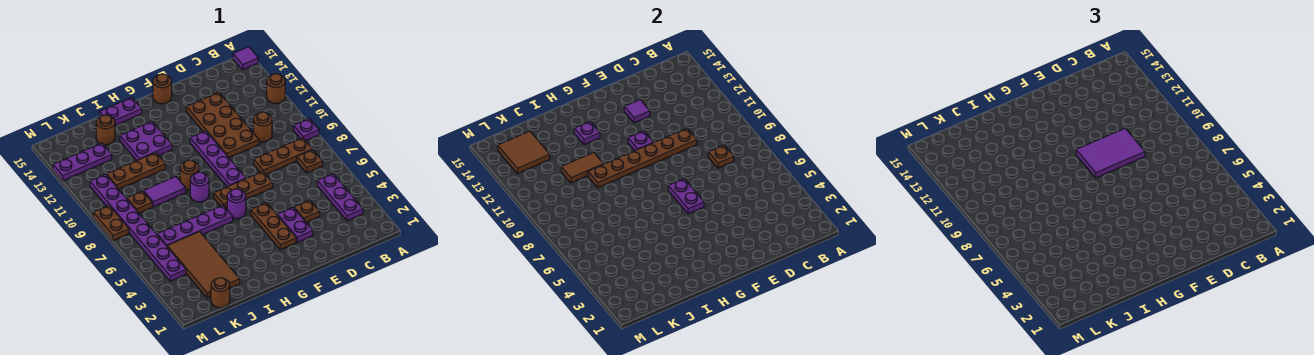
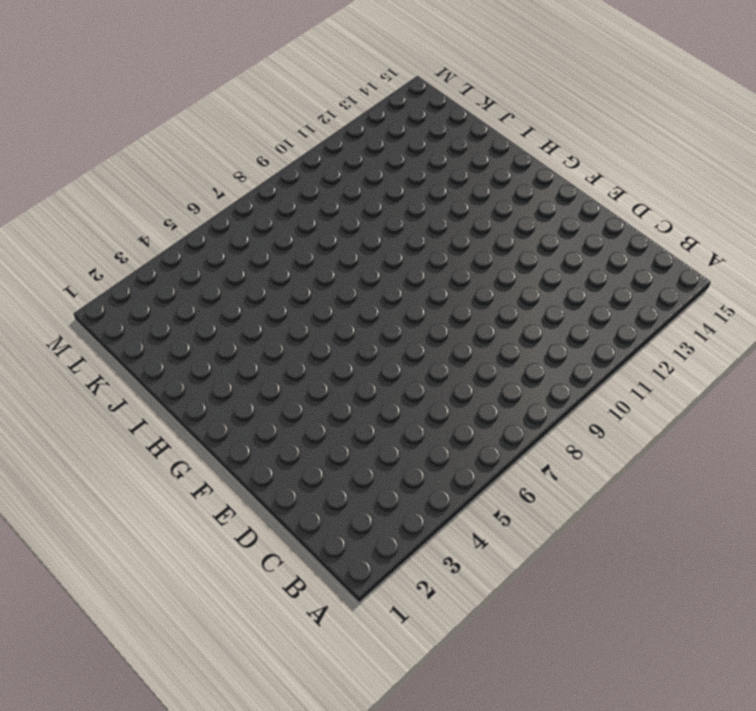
none -> purple 1x1 plate [294,118,319,141]
none -> brown 1x1 round brick [267,74,285,103]
none -> purple 1x1 tile [233,47,258,70]
none -> purple 1x3 plate [317,174,363,221]

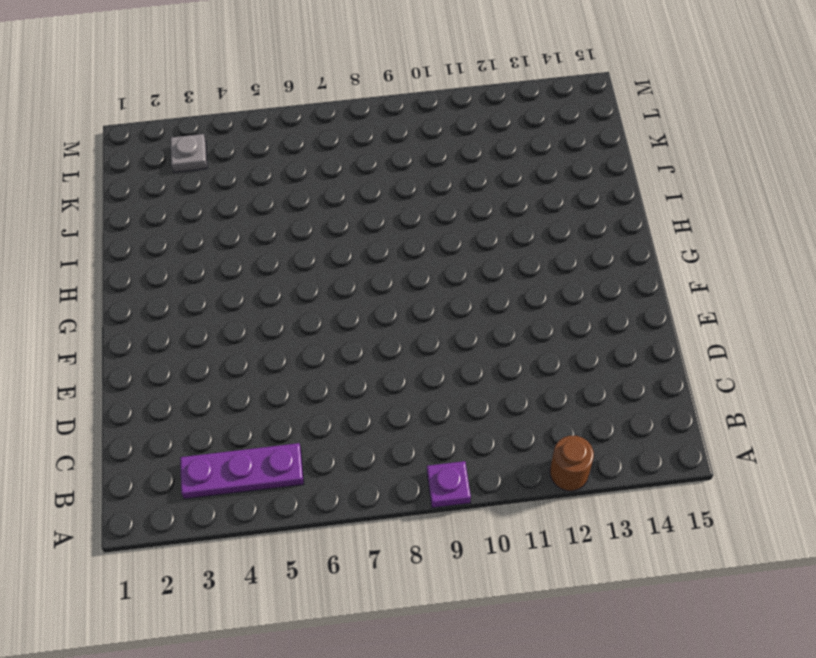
grey 1x1 plate [171,134,207,172] -> none
none -> purple 1x1 tile [233,47,258,70]
none -> brown 1x1 plate [297,150,323,173]
none -> brown 1x3 plate [254,138,312,174]
none -> brown 1x1 round brick [254,112,272,142]

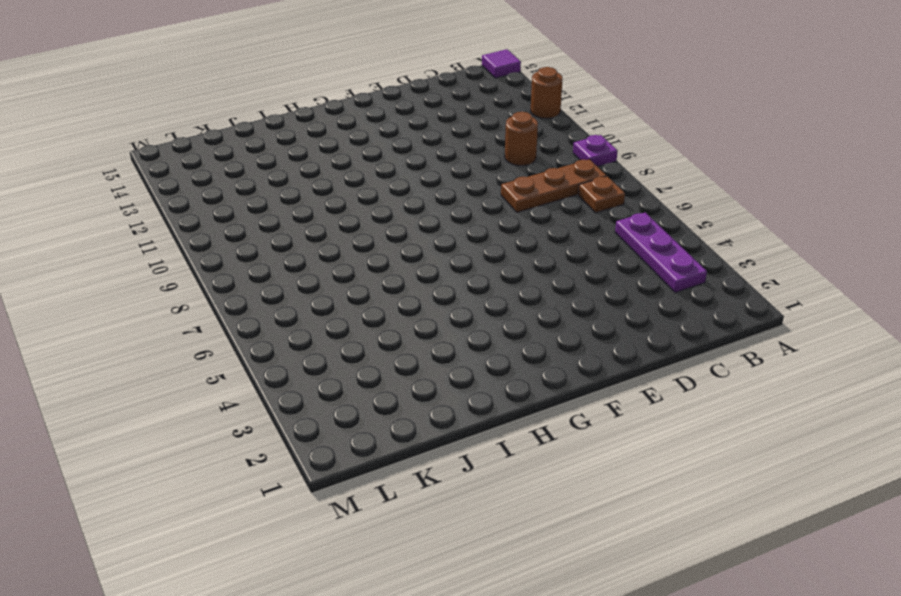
none -> brown 1x1 plate [294,200,320,222]
none -> brown 2x4 plate [186,92,259,158]
none -> purple 1x2 plate [277,207,313,242]
none -> brown 1x3 plate [214,171,273,208]

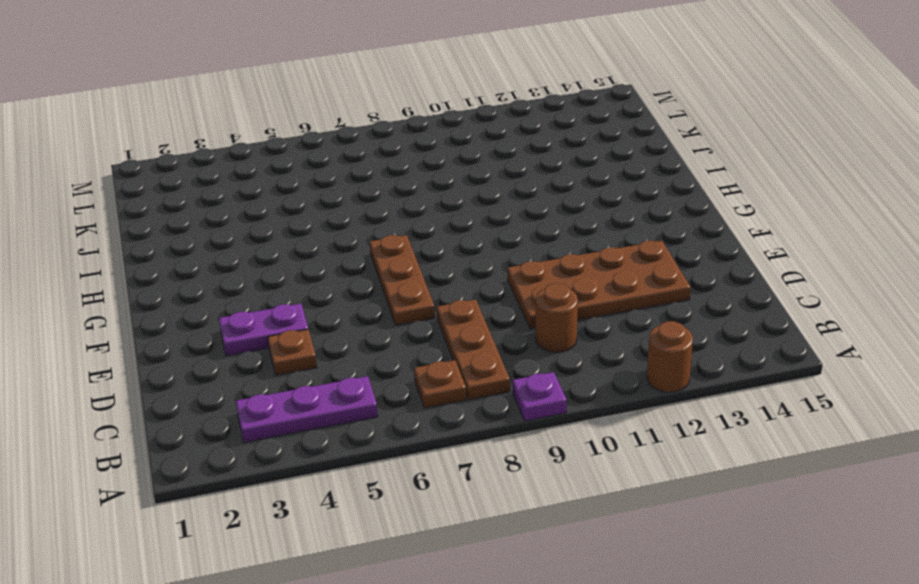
none -> purple 1x1 tile [233,47,258,70]
none -> brown 1x3 plate [251,203,296,250]
none -> purple 1x4 plate [190,131,246,187]
none -> brown 1x1 round brick [153,74,172,104]

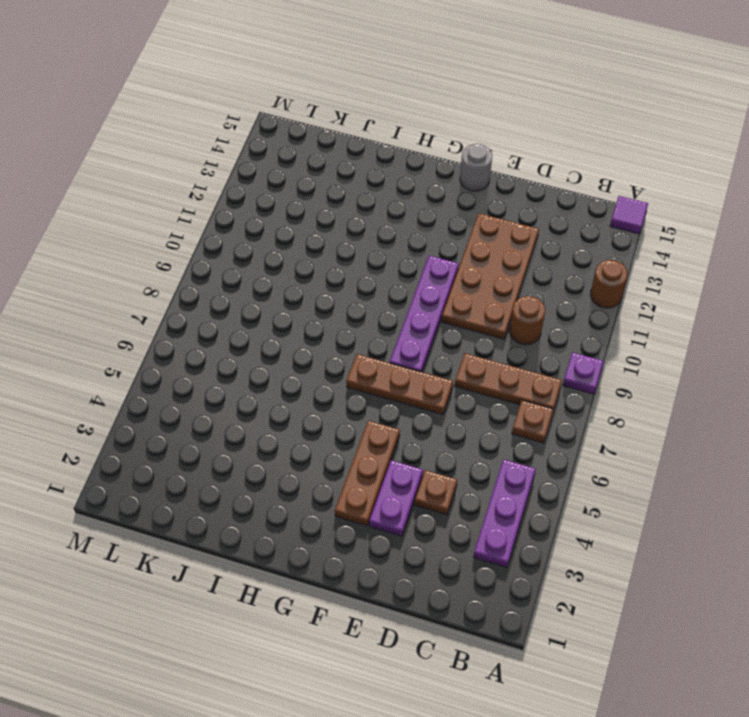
grey 1x1 round brick [460,144,492,191] -> brown 1x1 round brick [153,74,172,104]
none -> purple 1x1 round brick [227,189,246,219]
none -> purple 1x4 plate [157,205,233,246]
none -> purple 1x1 round brick [190,172,209,202]
none -> brown 1x1 round brick [180,160,199,190]

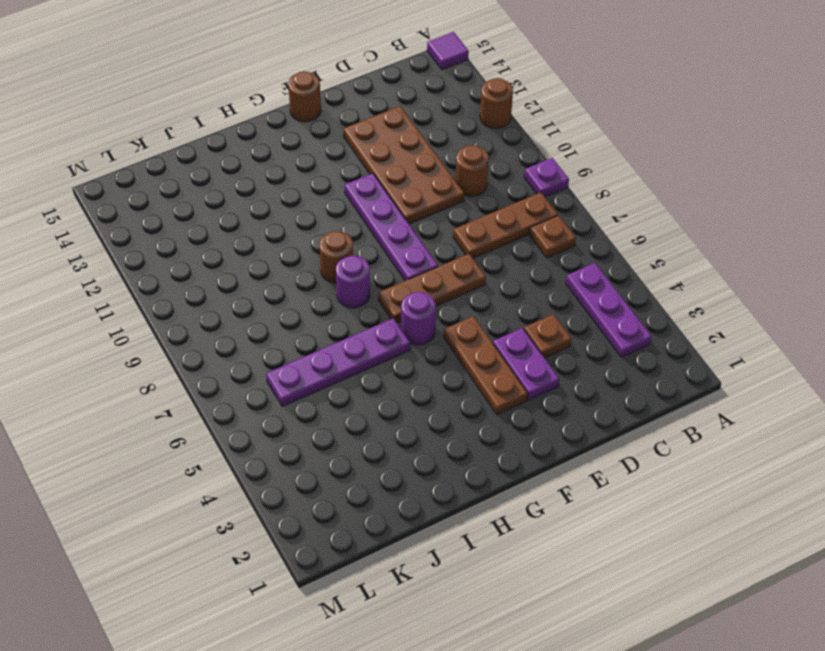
none -> purple 2x2 plate [120,122,172,161]
none -> purple 1x2 plate [99,98,142,125]
none -> purple 1x2 tile [143,177,186,207]
none -> brown 1x3 plate [107,153,165,189]

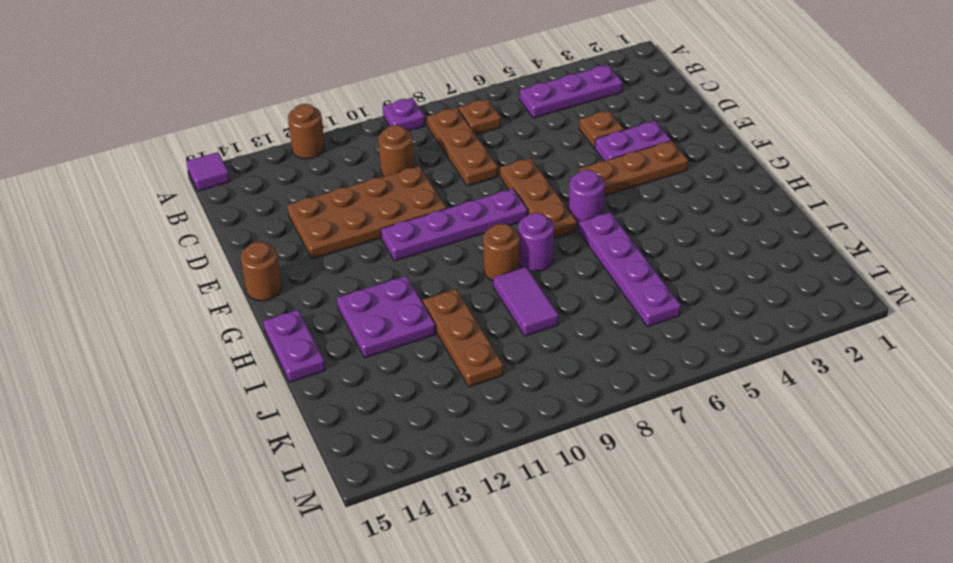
none -> brown 2x4 tile [167,232,240,298]
none -> brown 1x1 round brick [96,115,115,145]
none -> brown 1x1 round brick [211,278,230,308]
none -> brown 1x1 plate [127,191,152,213]

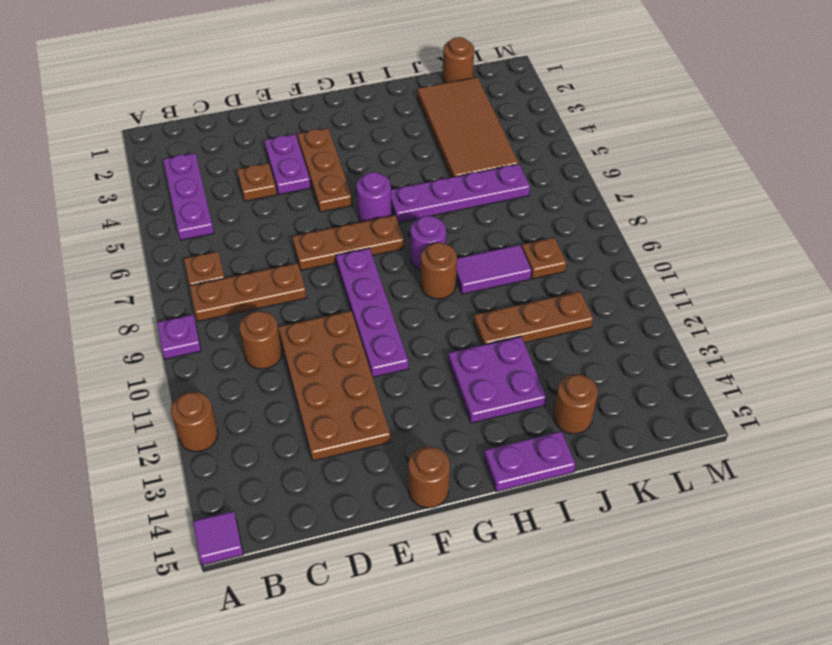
none -> purple 1x3 plate [53,143,112,181]
none -> purple 1x8 plate [90,174,186,281]
none -> brown 1x2 plate [93,206,129,241]
none -> brown 1x1 plate [708,145,734,168]

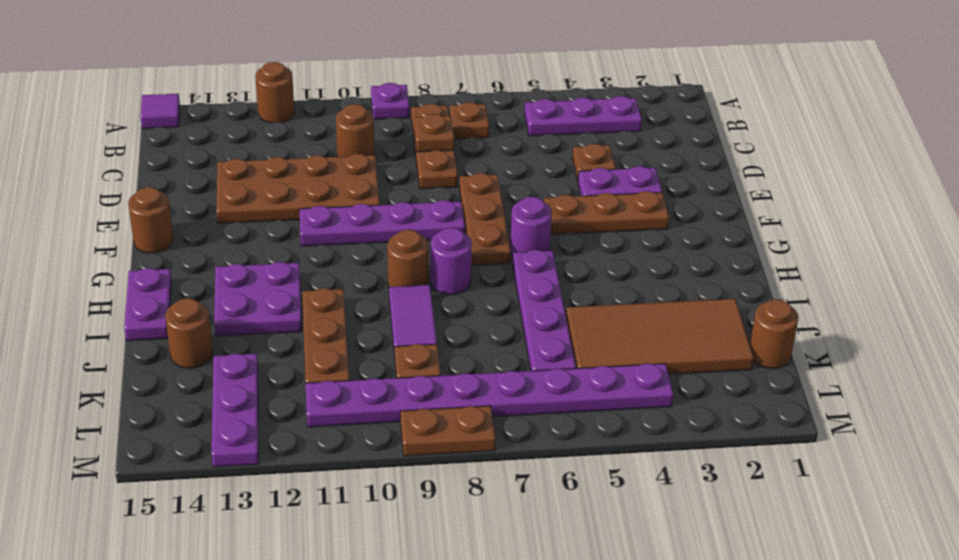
none -> brown 1x6 plate [588,128,697,188]
none -> purple 1x1 tile [624,100,650,123]
none -> purple 1x2 plate [668,179,704,214]
none -> purple 1x1 plate [628,131,653,151]

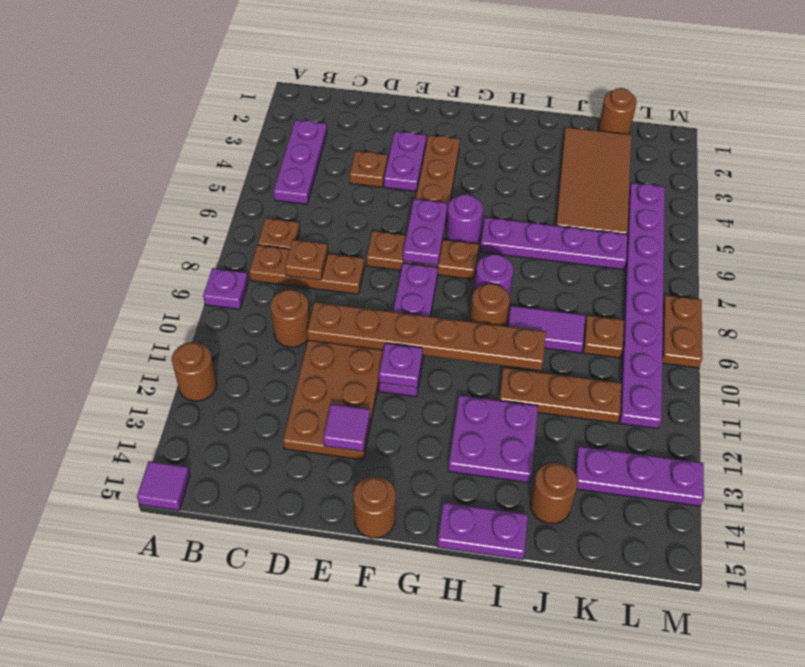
none -> purple 1x1 plate [574,122,600,145]
none -> brown 1x2 tile [561,153,603,183]
none -> brown 2x2 tile [498,131,550,174]
none -> purple 2x3 tile [1076,128,1145,178]

